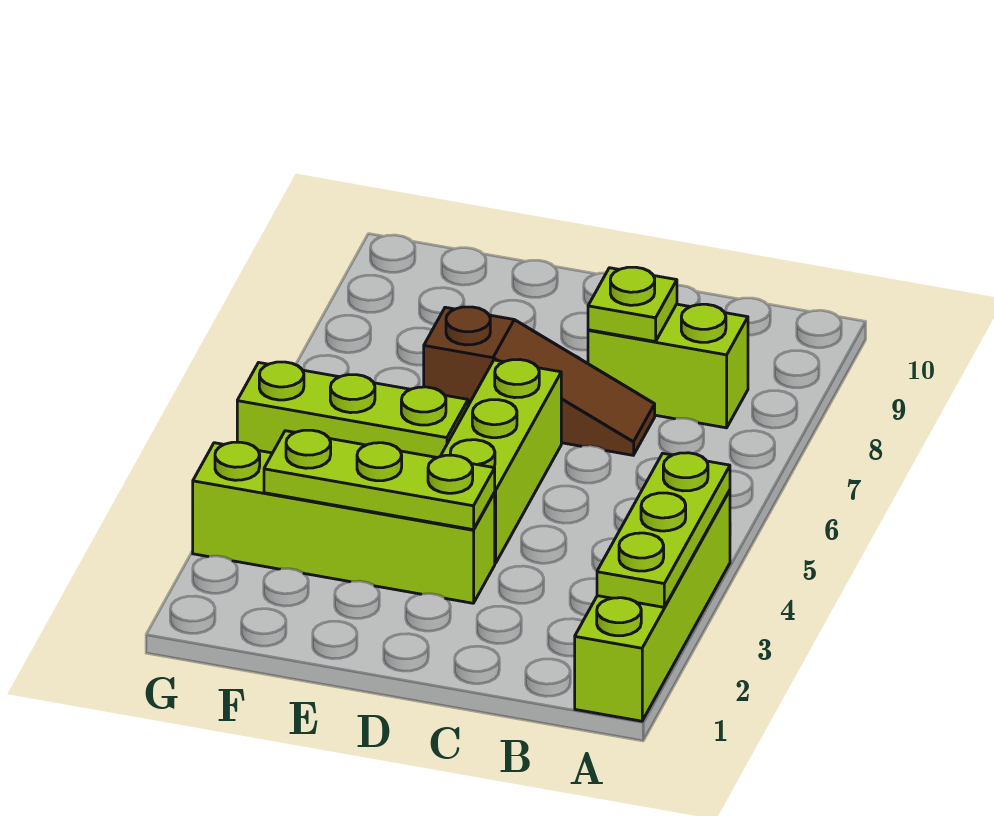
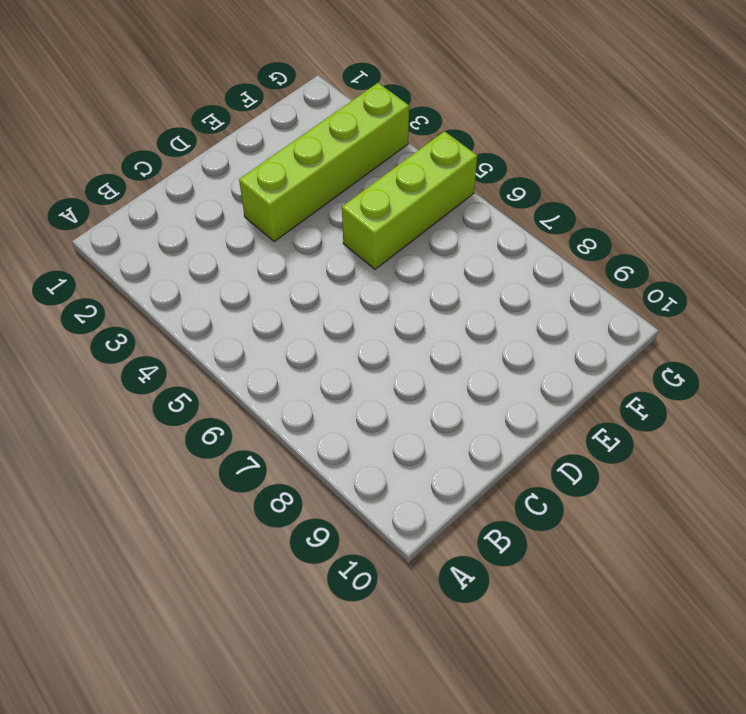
none -> lime 1x4 brick [575,490,730,721]
none -> lime 1x2 brick [588,304,748,428]

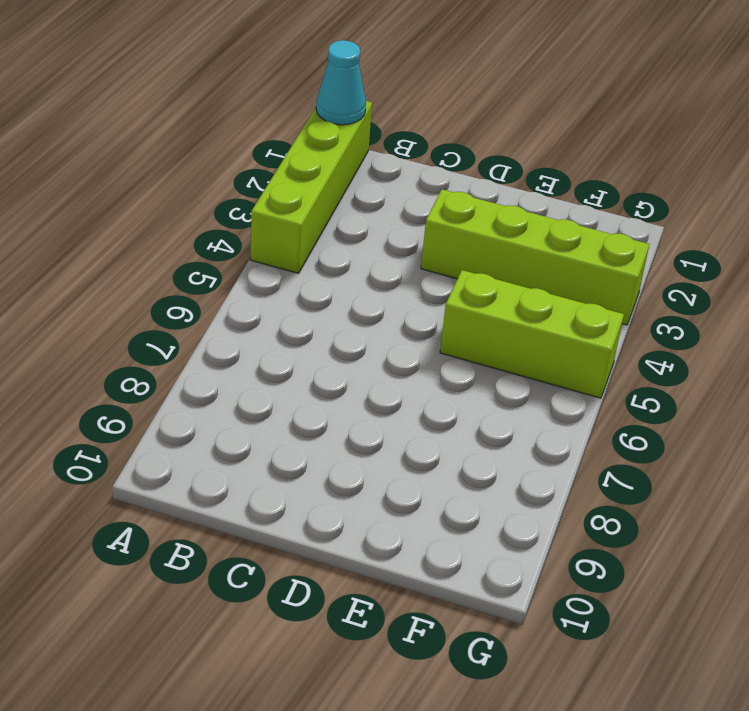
cyan 1x1 cone [316,40,366,125] -> none
none -> lime 1x2 brick [588,304,748,428]
none -> brown 1x3 slope [424,307,655,455]

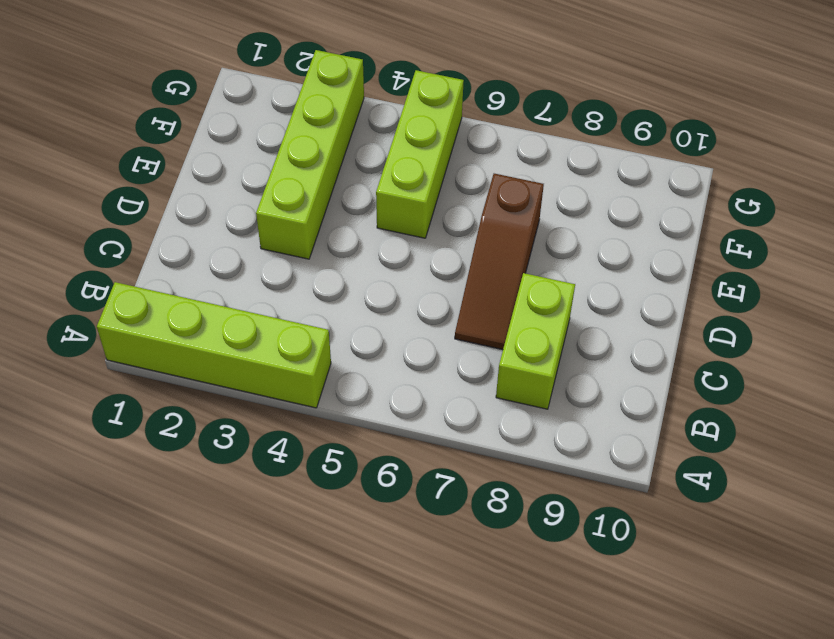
none -> lime 1x3 brick [440,360,561,563]
none -> lime 1x3 plate [597,453,730,607]

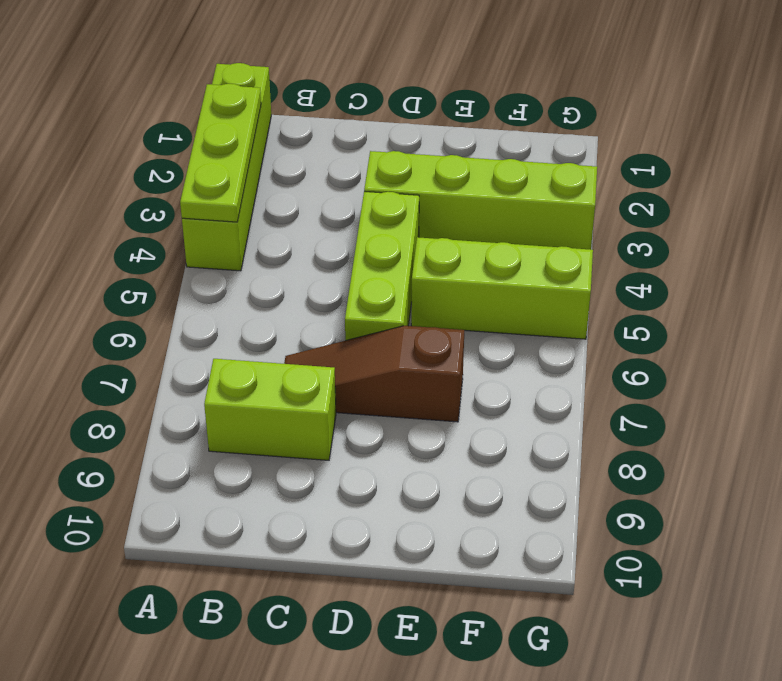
none -> lime 1x1 plate [588,267,677,342]
none -> lime 1x3 plate [264,430,495,530]

